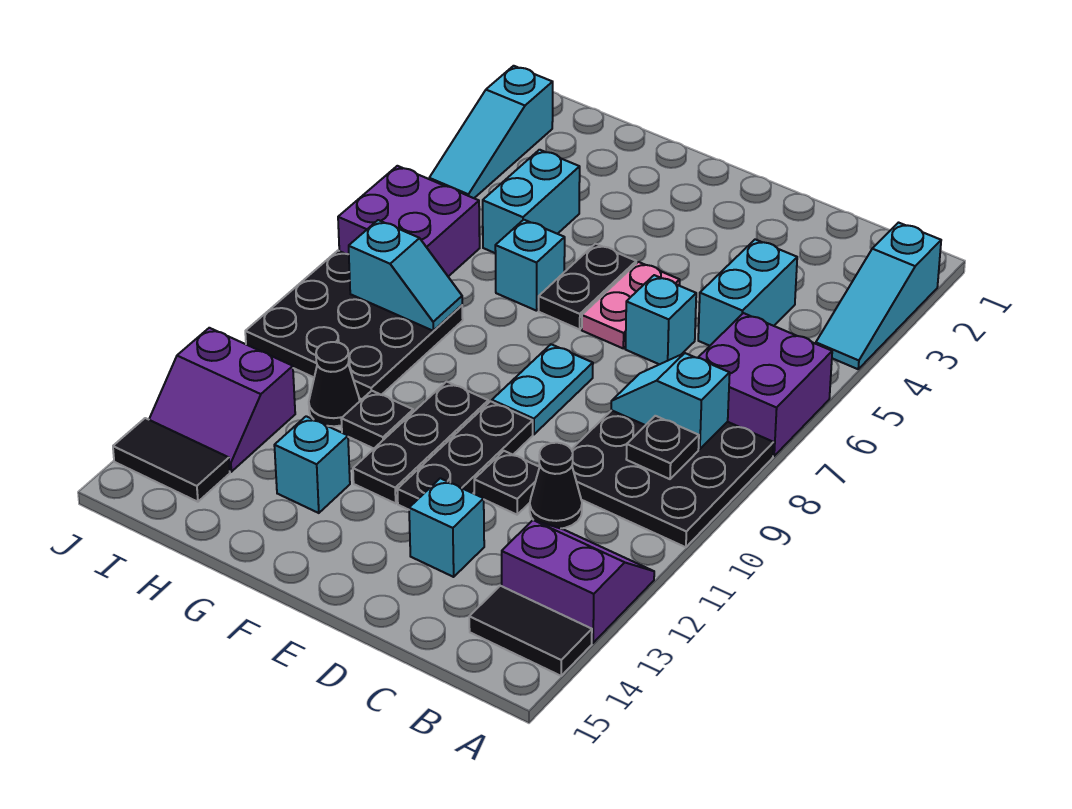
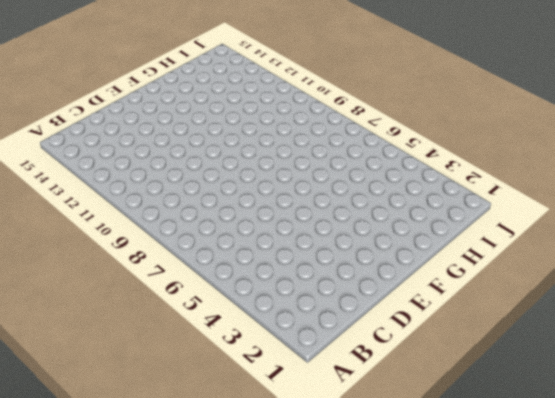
none -> cyan 1x3 slope [816,223,941,369]
none -> purple 2x2 brick [698,313,832,456]
none -> black 3x3 plate [571,410,774,547]

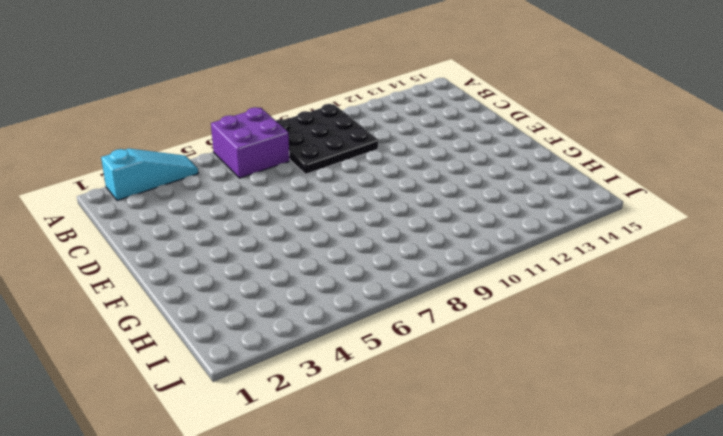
none -> purple 2x2 slope [502,520,654,643]
none -> black 1x2 tile [469,586,592,676]
none -> cyan 1x2 brick [698,239,797,346]

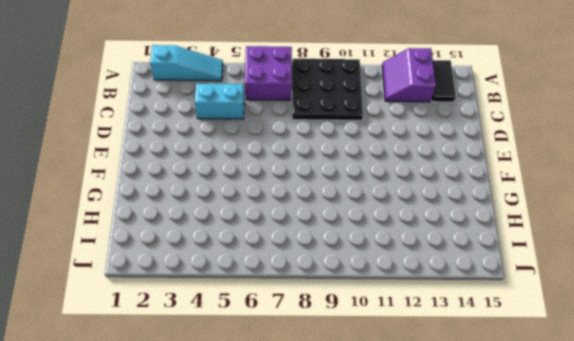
none -> black 1x1 cone [530,443,582,529]
none -> cyan 1x1 brick [626,275,696,364]
none -> black 1x1 plate [474,451,539,515]

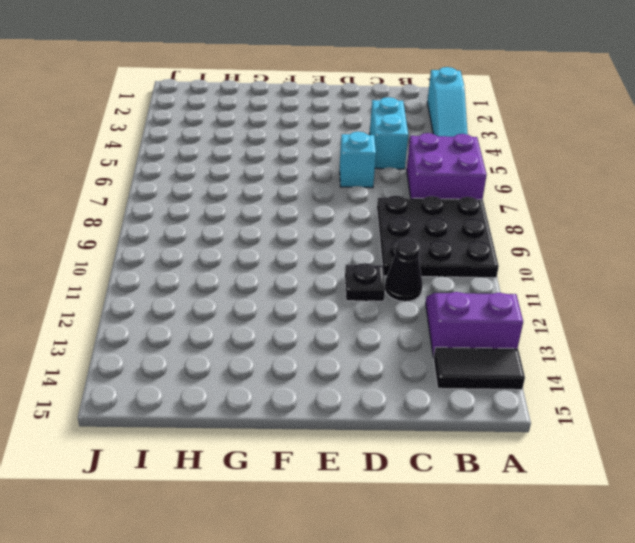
none -> cyan 1x1 brick [409,478,484,577]
none -> pink 1x2 plate [582,262,680,348]
none -> cyan 1x2 plate [492,344,593,434]

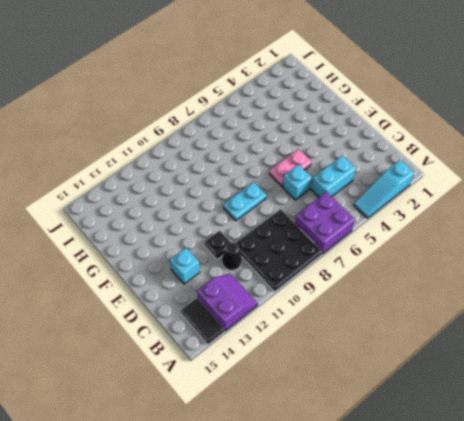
none -> black 1x3 plate [397,401,533,510]
none -> black 1x2 plate [539,244,636,329]
none -> black 1x3 plate [353,381,488,503]

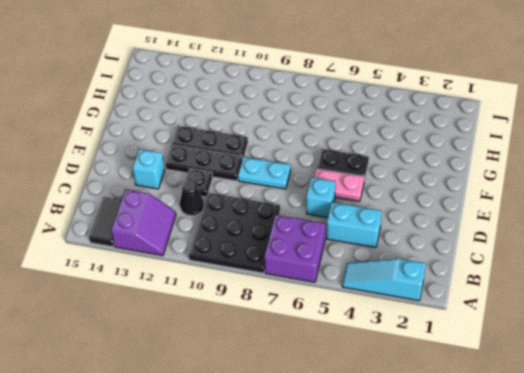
none -> cyan 1x1 brick [495,220,565,311]
none -> black 1x1 plate [341,391,413,448]
none -> cyan 1x1 brick [274,416,350,513]

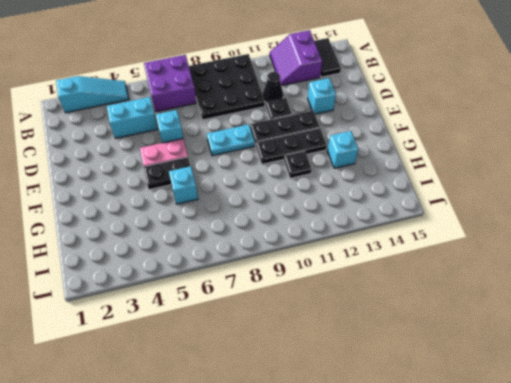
none -> cyan 1x2 brick [483,150,580,253]
none -> black 3x3 plate [245,251,463,399]
none -> black 1x1 cone [309,342,360,426]

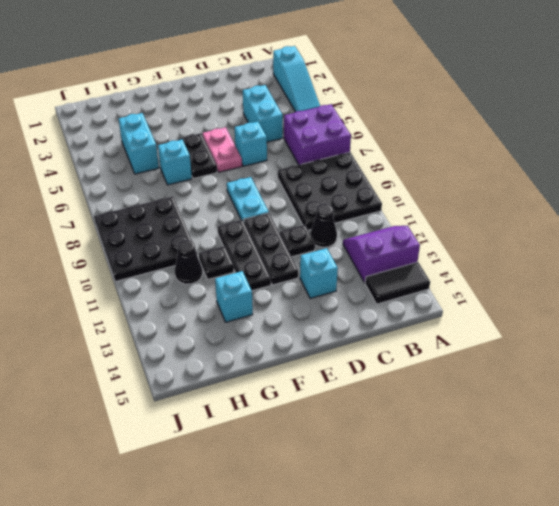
none -> purple 2x2 brick [338,166,480,276]
none -> purple 2x2 slope [149,328,295,472]
none -> black 1x2 tile [113,418,230,502]

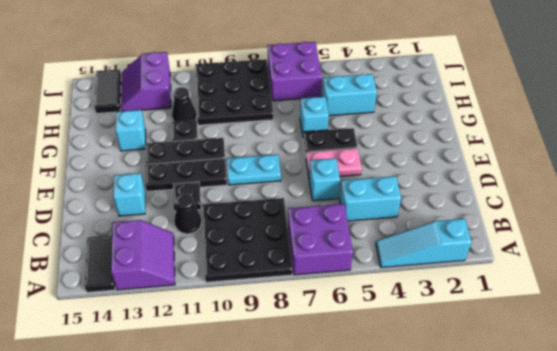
none -> cyan 1x3 slope [429,66,553,198]
none -> cyan 1x2 slope [611,353,730,449]
none -> black 1x1 plate [626,416,699,479]

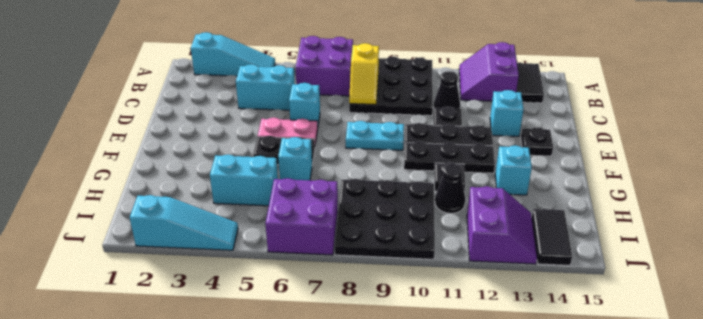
yellow 1x2 slope [349,43,379,105] -> cyan 1x2 slope [611,353,730,449]
black 1x1 plate [521,127,553,156] -> black 1x1 plate moved to [626,416,699,479]
none -> cyan 1x2 slope [349,220,462,331]

